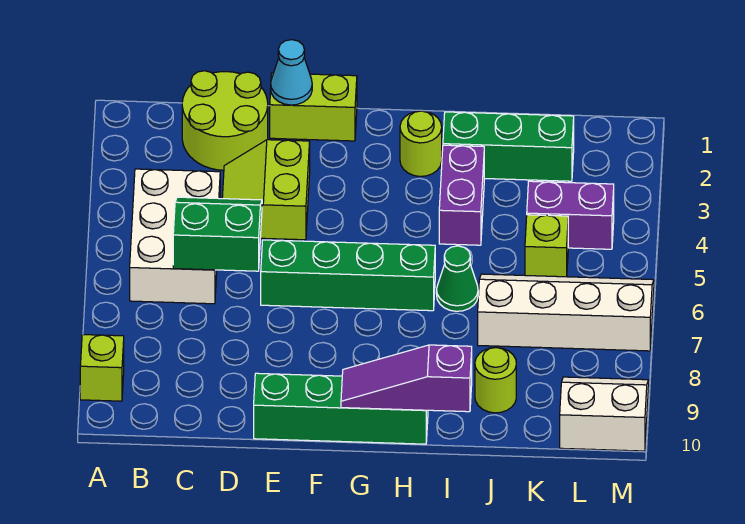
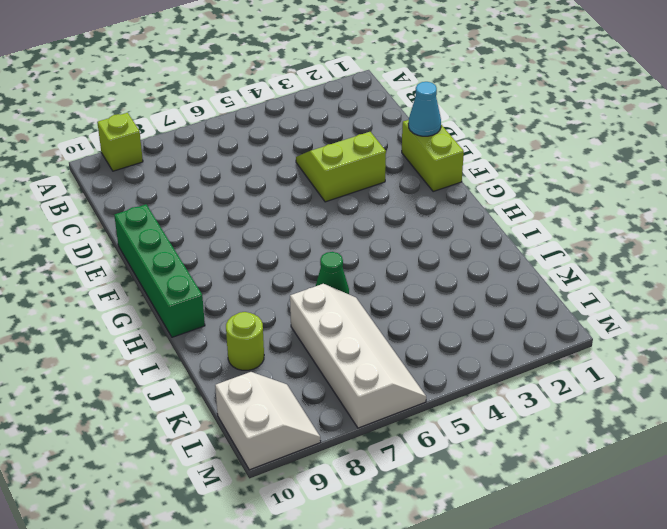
none -> white 2x3 brick [130,169,220,304]
none -> lime 2x2 round brick [182,71,268,170]
none -> green 1x4 brick [261,240,435,311]

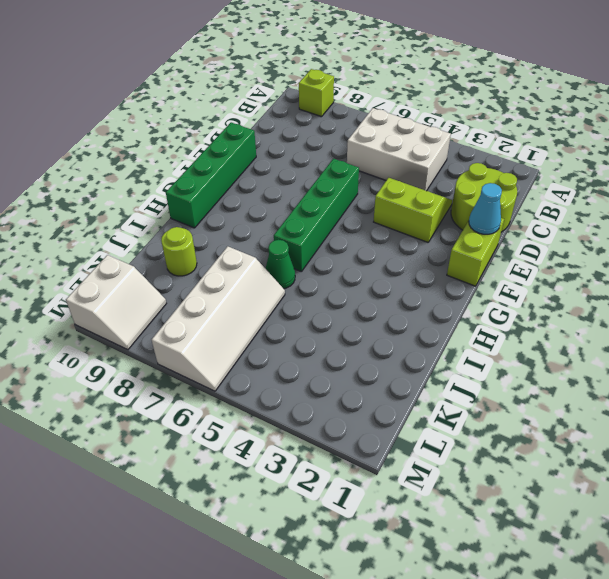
none -> lime 1x1 round brick [400,111,442,176]
none -> green 1x3 brick [443,112,574,181]
none -> purple 1x2 brick [439,145,484,245]

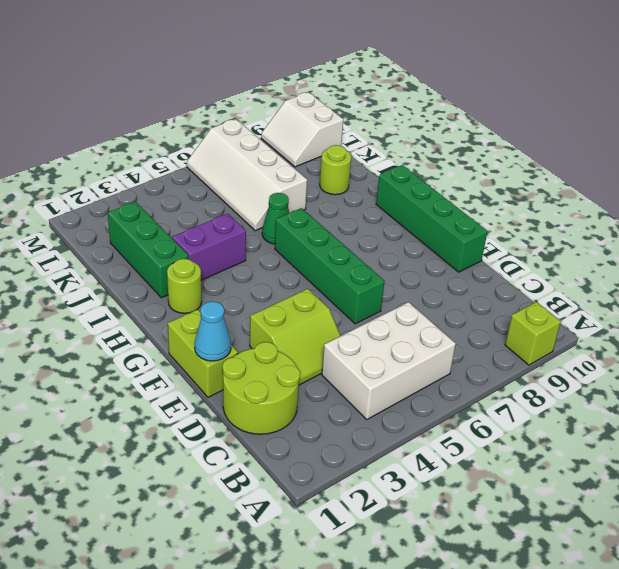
none -> purple 1x2 brick [527,181,614,249]
none -> lime 1x1 brick [525,215,568,277]
none -> green 2x2 slope [173,197,262,271]

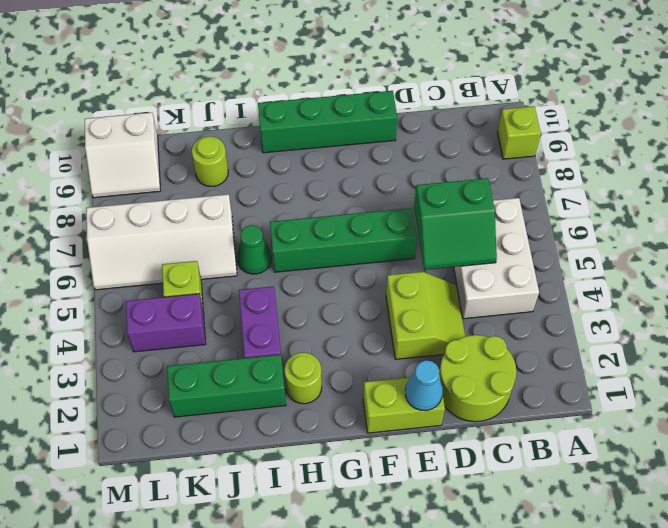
none -> purple 1x3 slope [341,345,472,412]

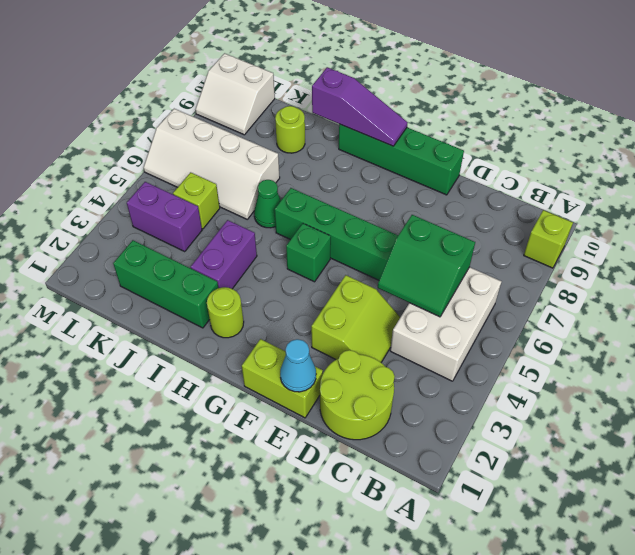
green 1x1 brick [286,224,331,282] -> none

